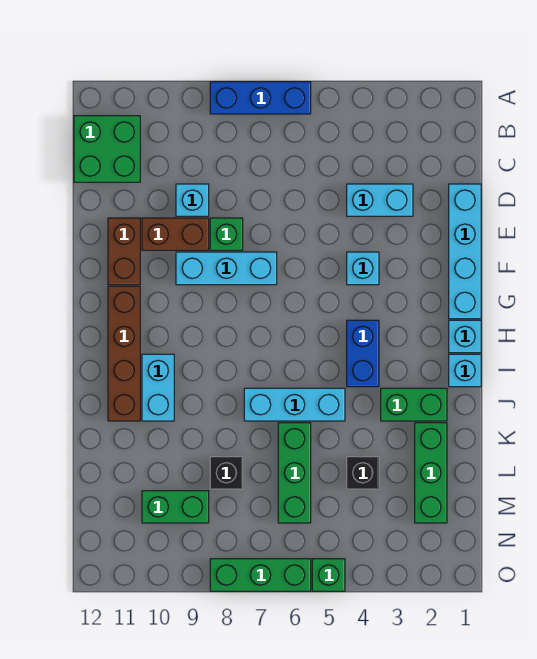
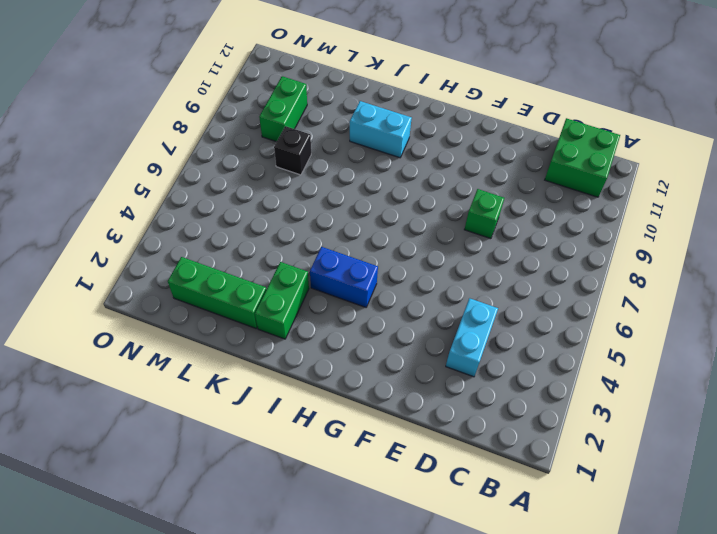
none -> blue 1x3 brick [210,82,311,114]
none -> cyan 1x4 brick [449,184,481,319]
none -> cyan 1x1 brick [176,184,209,216]

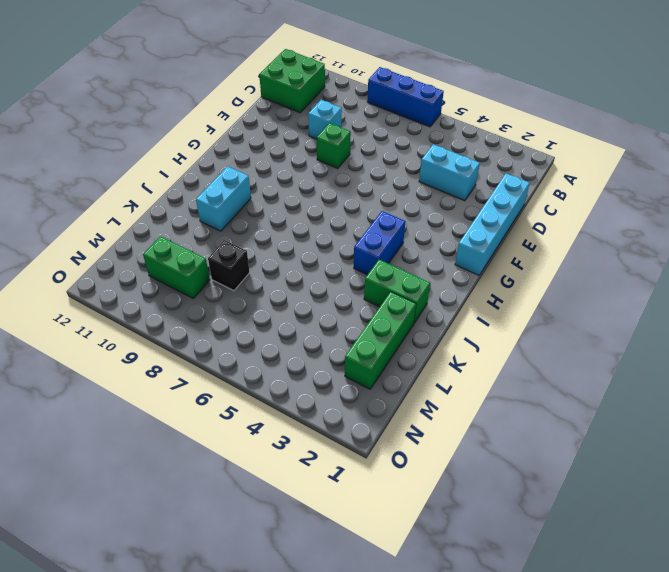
none -> brown 1x2 brick [142,218,209,250]
none -> brown 1x2 brick [108,218,140,285]
none -> cyan 1x1 brick [347,252,379,285]

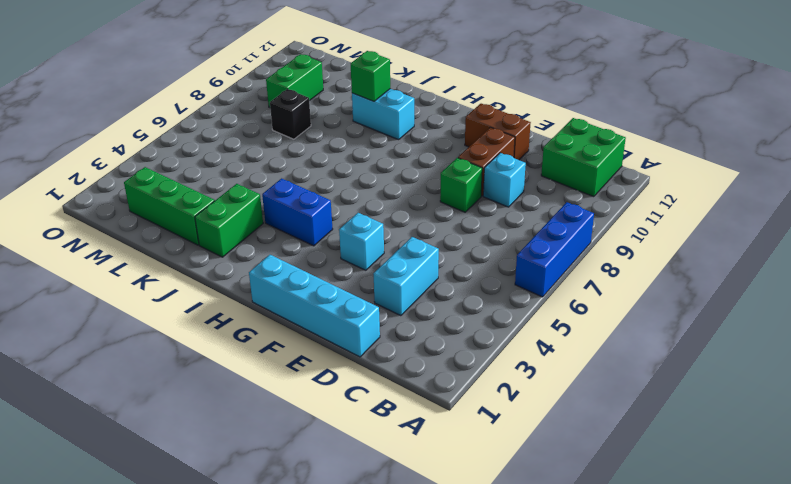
green 1x1 brick [351,51,390,101] -> green 1x1 brick moved to [312,559,345,591]
none -> cyan 1x3 brick [176,252,277,285]
none -> brown 1x4 brick [108,286,140,421]
none -> cyan 1x1 brick [449,320,481,353]

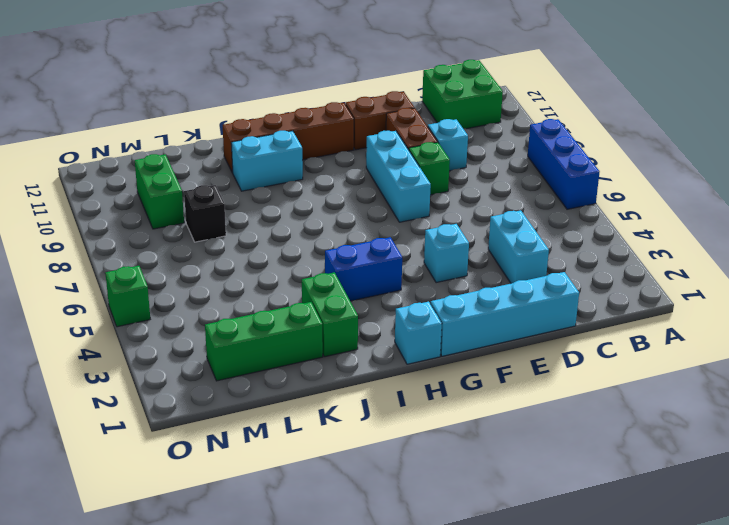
none -> cyan 1x1 brick [449,354,481,387]
none -> cyan 1x3 brick [244,388,345,421]
none -> green 1x3 brick [278,423,311,523]

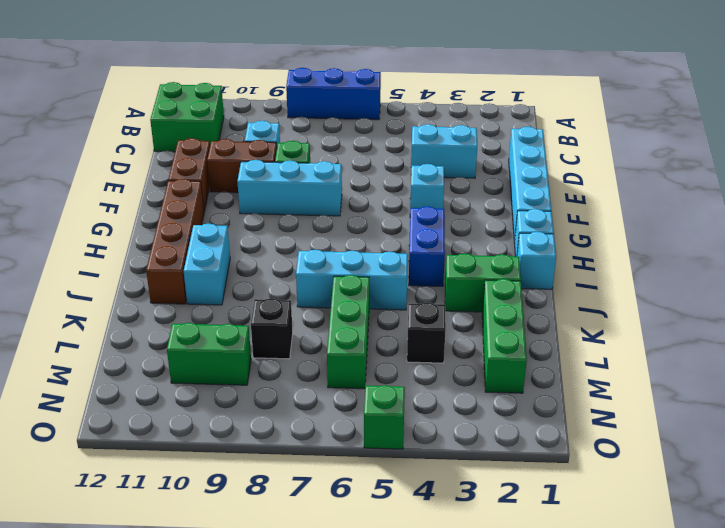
none -> green 1x3 brick [210,559,311,591]

